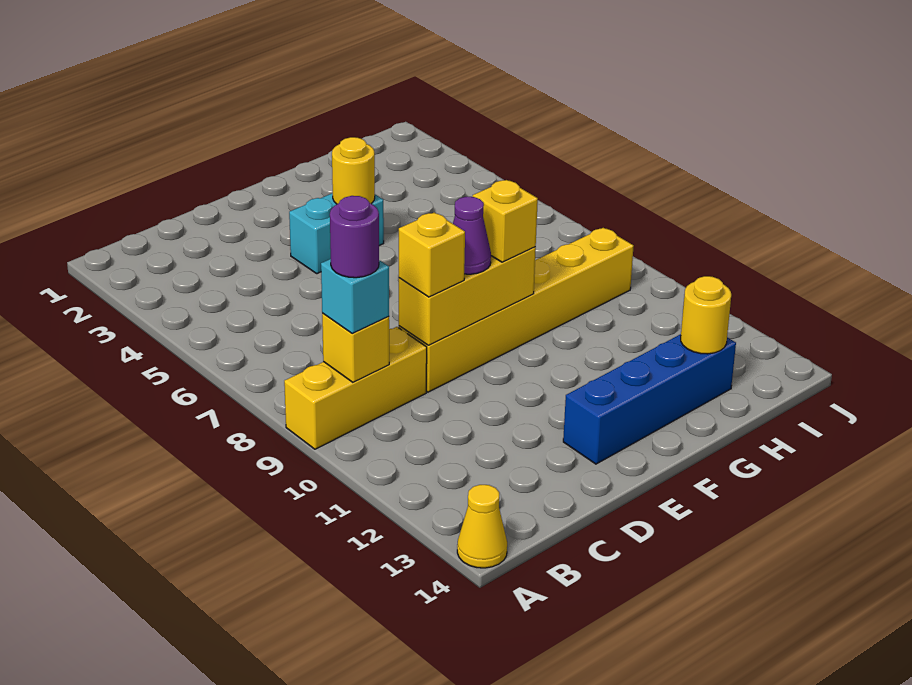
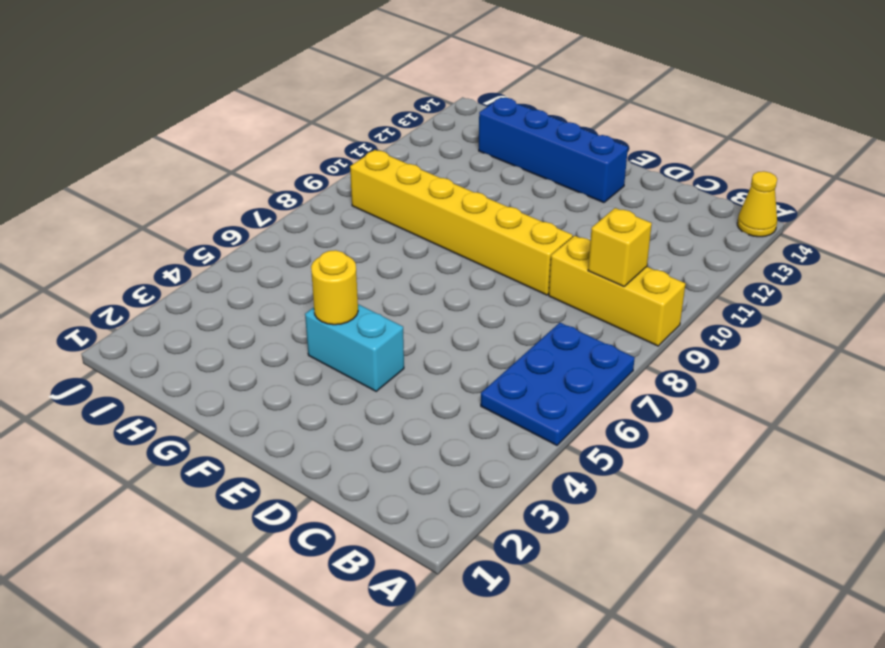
blue 2x3 plate [481,323,635,445] -> none
none -> yellow 1x3 brick [399,247,536,345]
none -> yellow 1x1 round brick [681,276,731,354]
none -> cyan 1x1 brick [321,259,389,334]

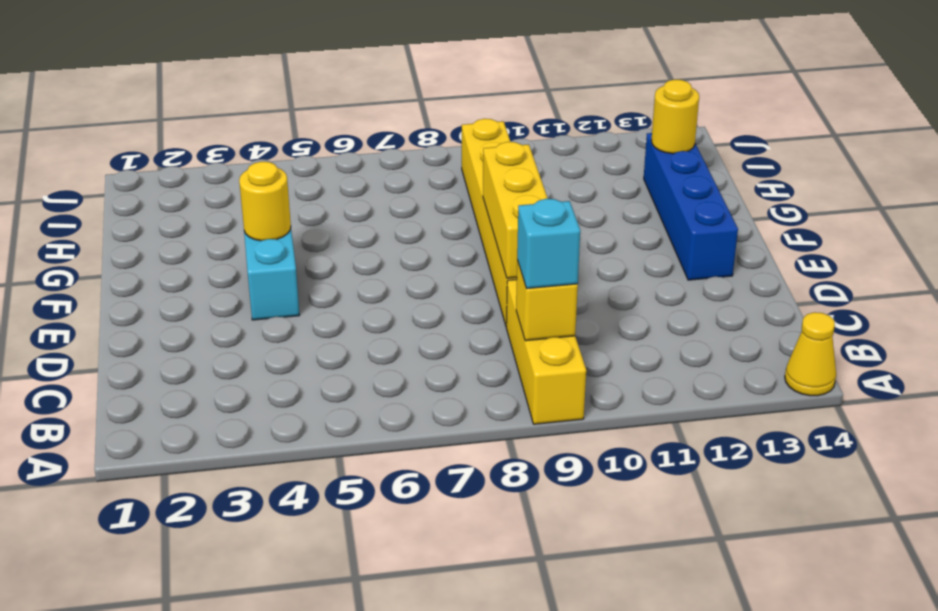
none -> yellow 1x1 brick [399,212,465,297]
none -> purple 1x1 cone [453,197,491,274]
none -> yellow 1x1 brick [473,180,538,262]

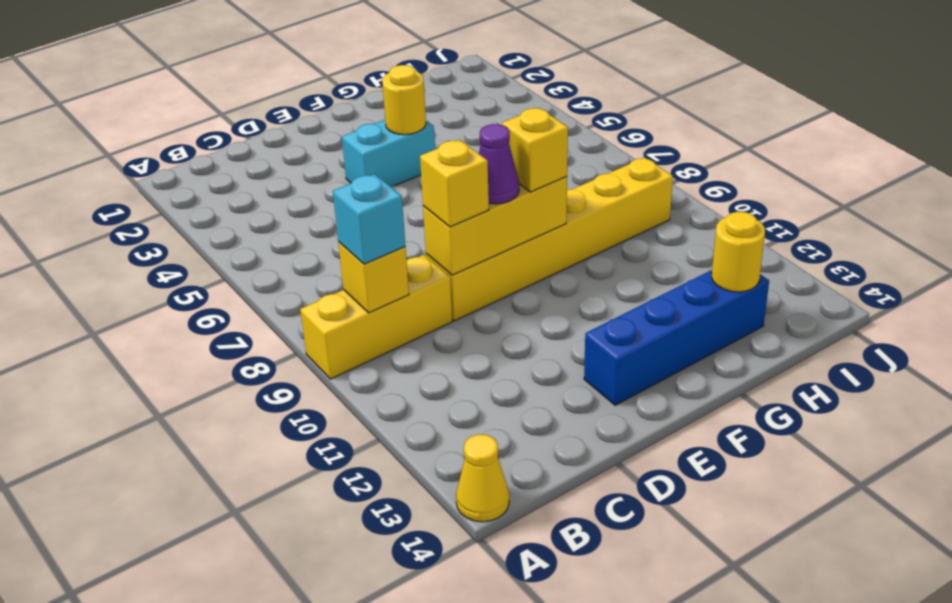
none -> purple 1x1 round brick [330,196,379,278]

